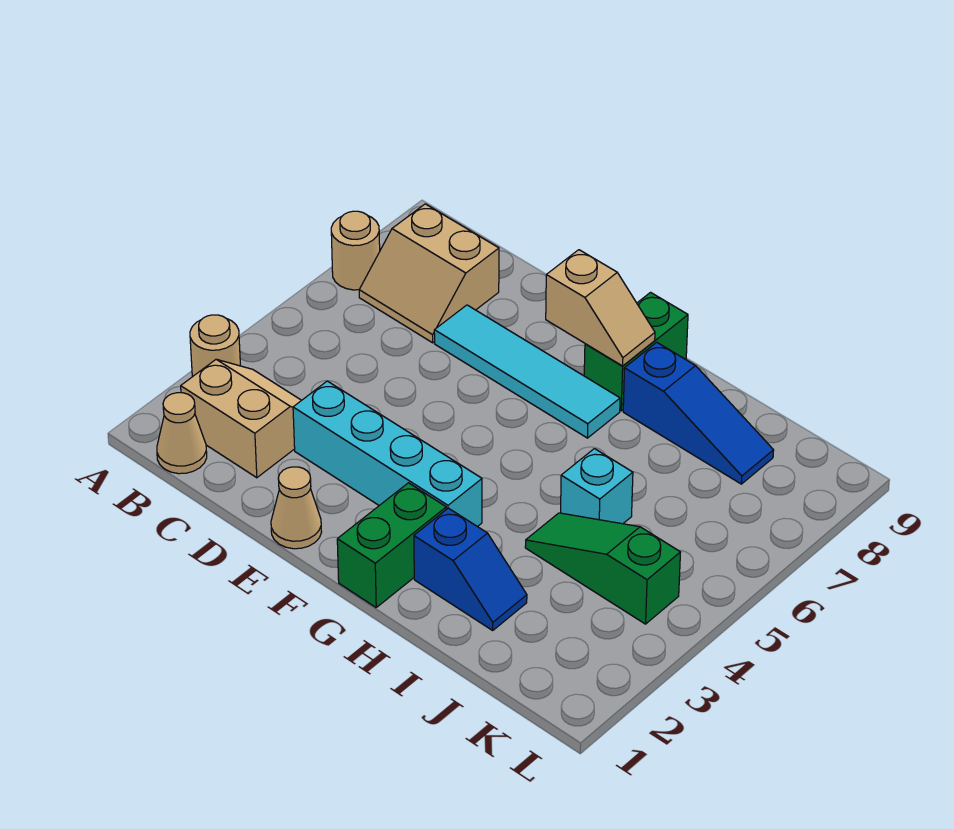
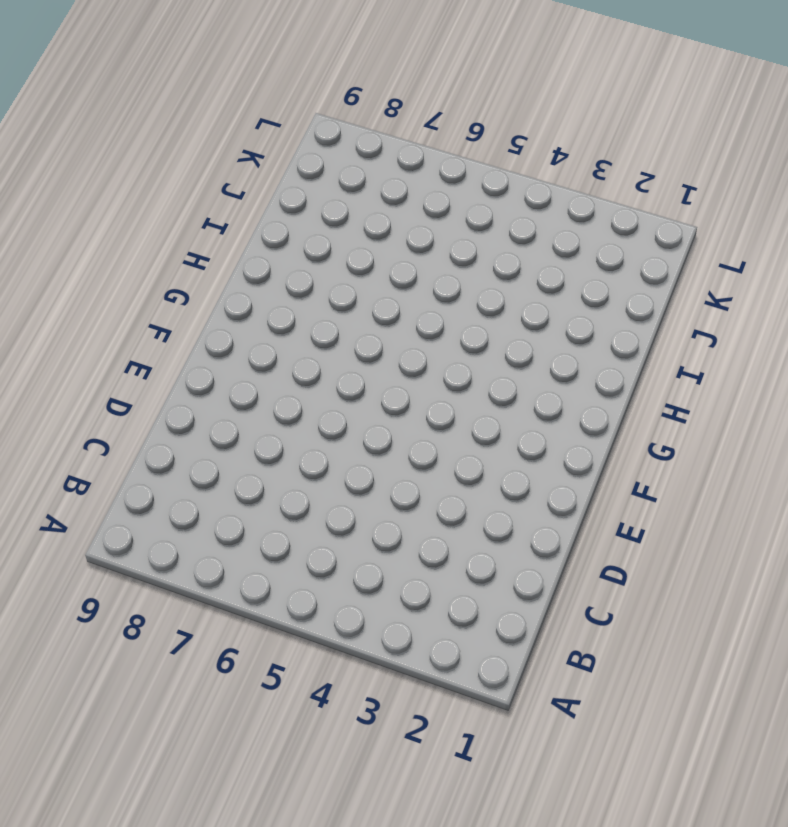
none -> tan 1x1 round brick [190,315,240,377]
none -> tan 1x1 round brick [331,211,380,290]
none -> tan 1x1 cone [157,393,207,474]

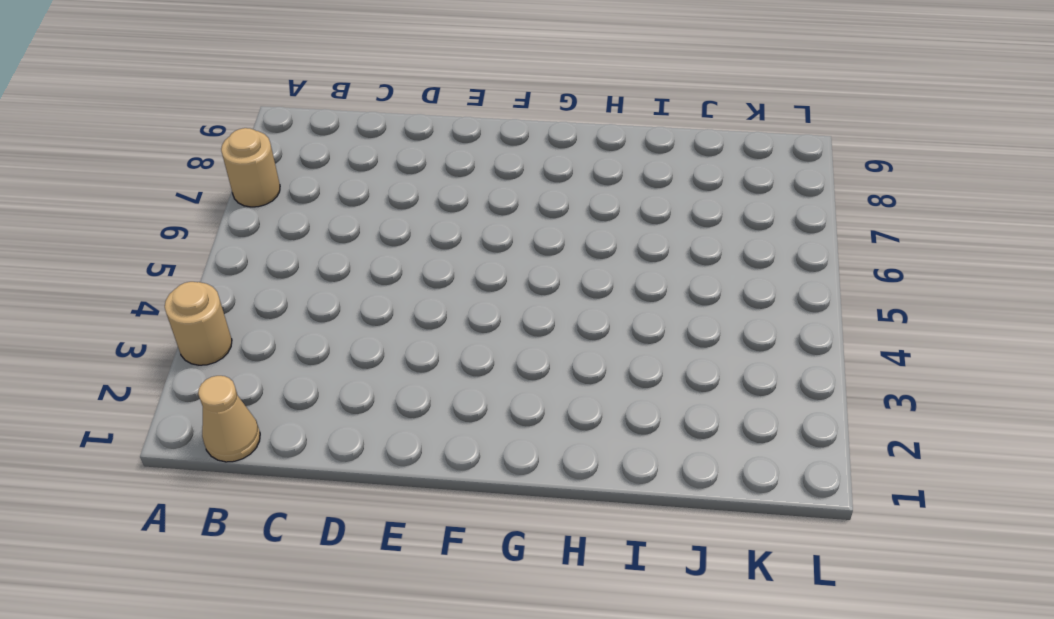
none -> tan 2x2 slope [181,359,301,478]
none -> tan 2x2 slope [359,204,499,343]
none -> cyan 1x4 brick [293,381,482,527]

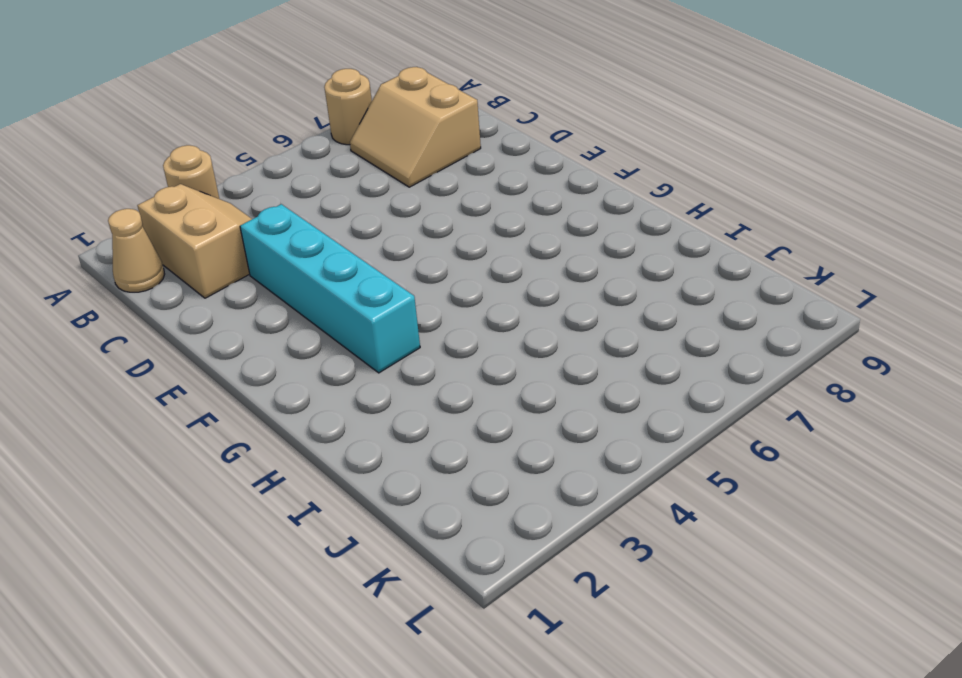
none -> cyan 1x4 tile [434,305,620,438]
none -> tan 1x1 cone [271,467,321,549]
none -> green 1x2 brick [337,483,446,607]

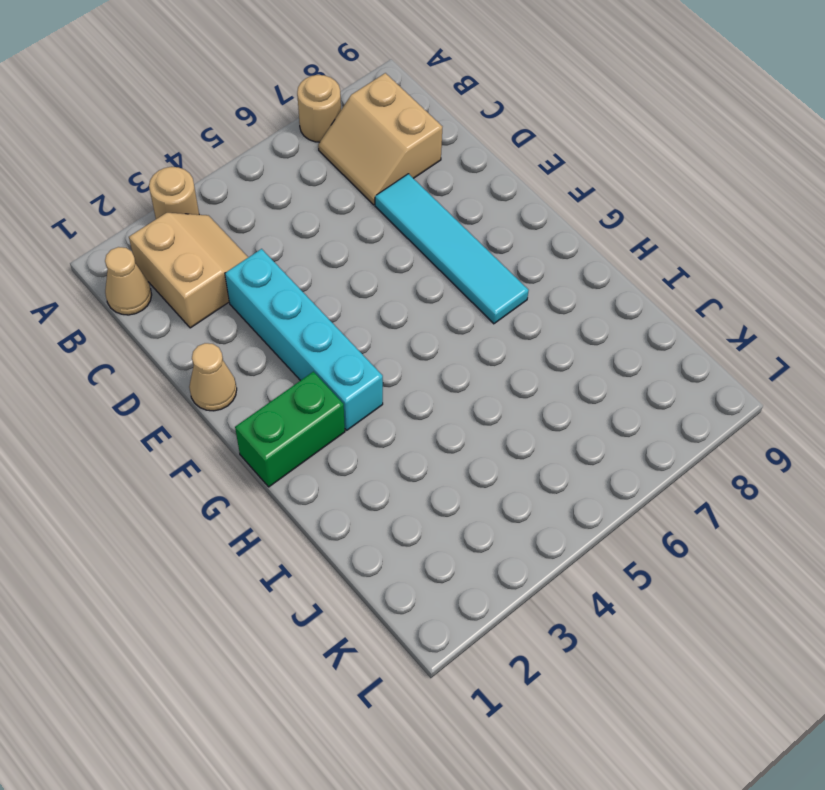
none -> green 1x2 brick [584,292,688,411]
none -> blue 1x2 slope [414,508,527,630]
none -> blue 1x3 slope [623,342,774,484]

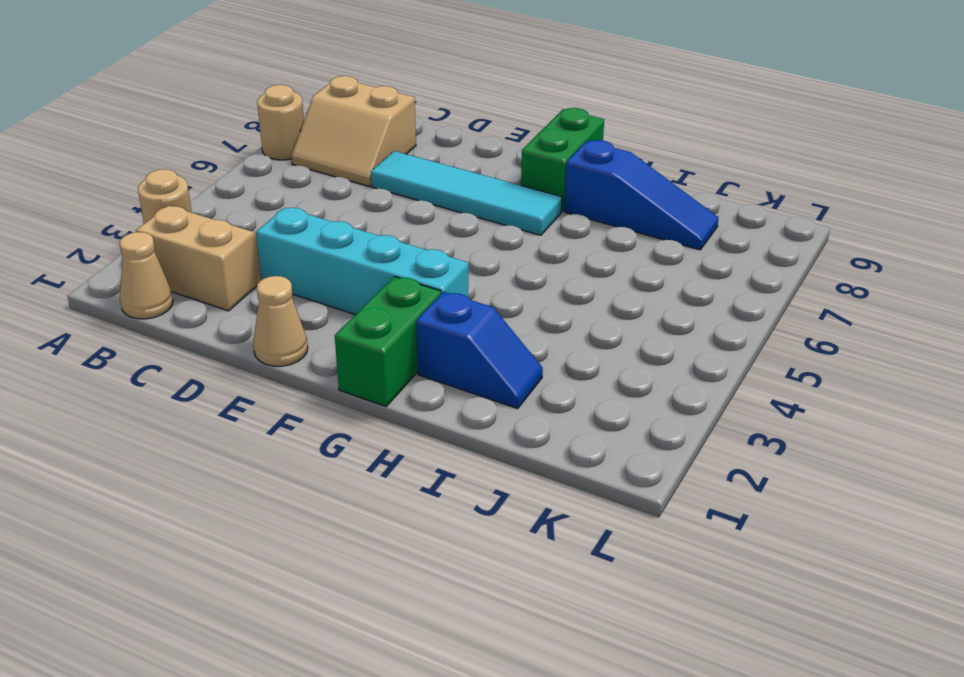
none -> green 1x3 slope [525,513,681,624]
none -> cyan 1x1 brick [561,449,633,524]
none -> tan 1x2 slope [546,250,655,366]

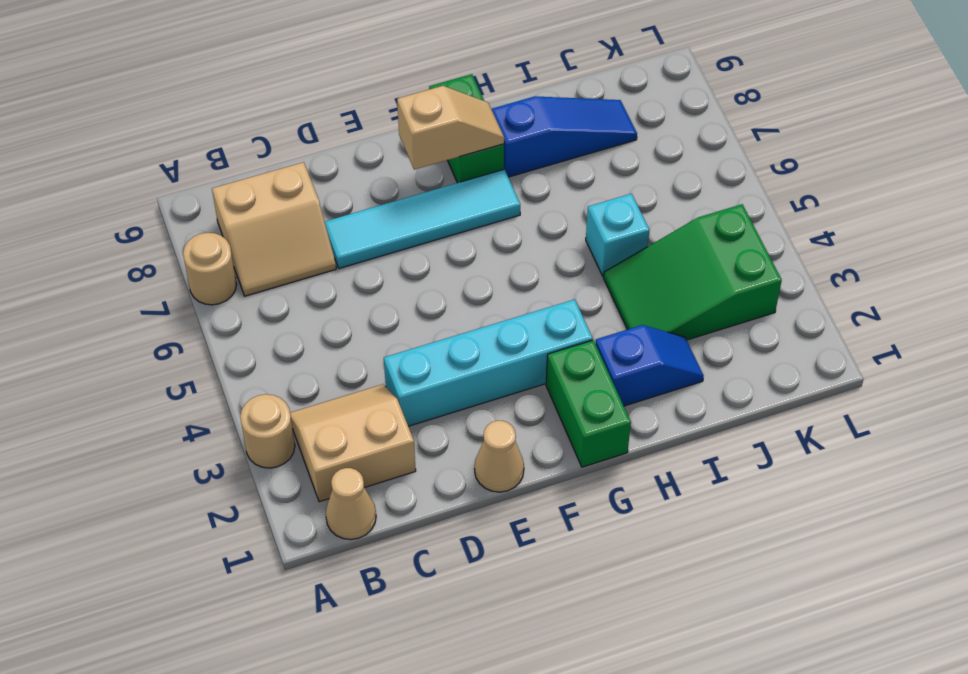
green 2x3 slope [603,204,782,340] -> green 1x3 slope [525,513,681,624]

